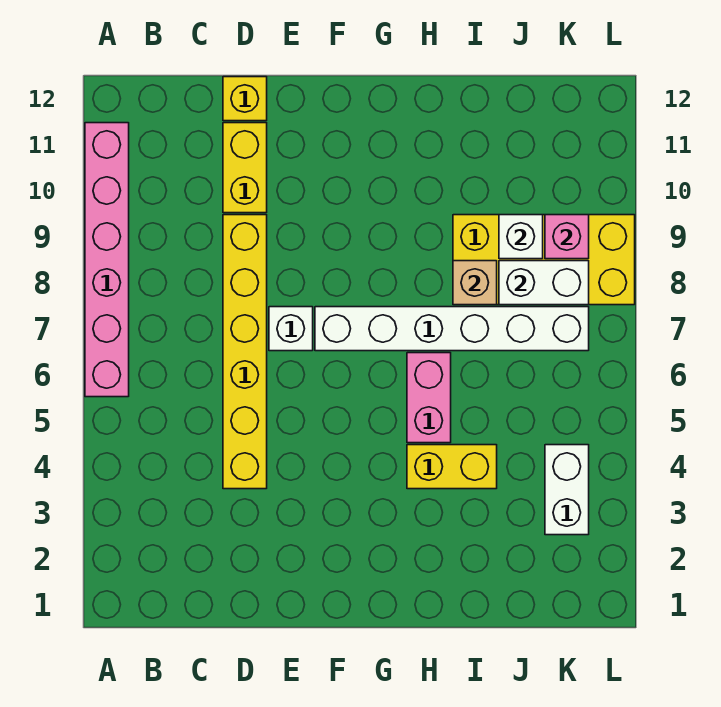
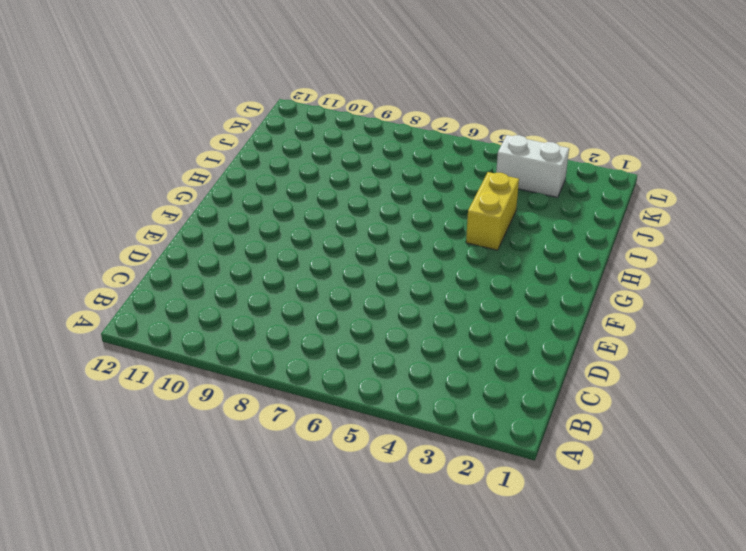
none -> pink 1x6 brick [85,123,129,397]
none -> yellow 1x6 brick [223,215,267,489]
none -> yellow 1x2 brick [223,123,267,213]

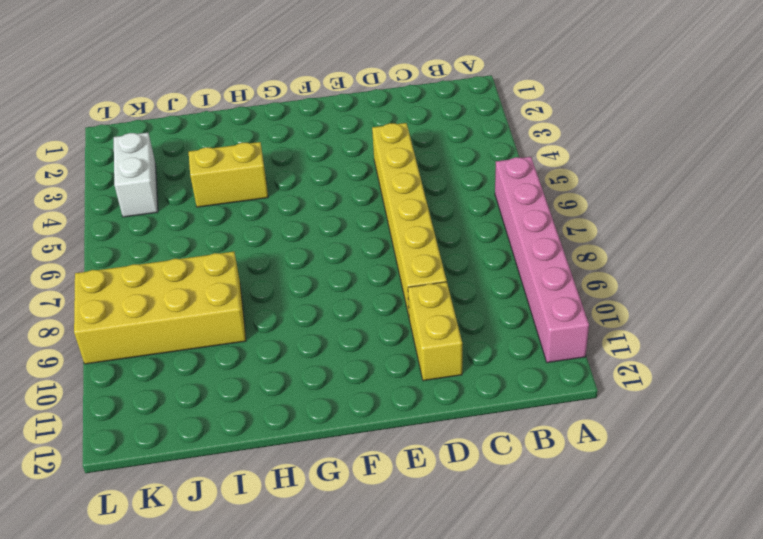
none -> yellow 1x1 brick [223,77,267,121]
none -> white 1x1 brick [269,307,313,351]
none -> white 1x6 brick [315,307,589,351]

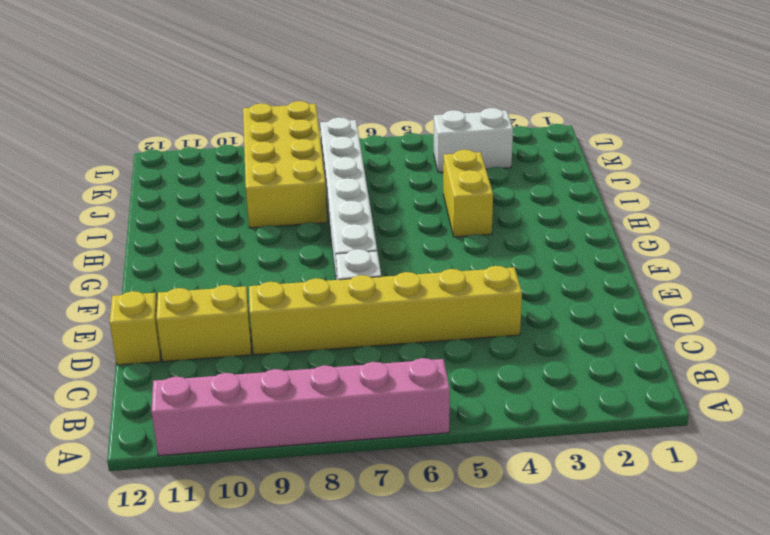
none -> pink 1x2 brick [407,353,451,443]
none -> tan 1x1 brick [453,261,497,305]
none -> white 1x2 brick [499,261,589,305]

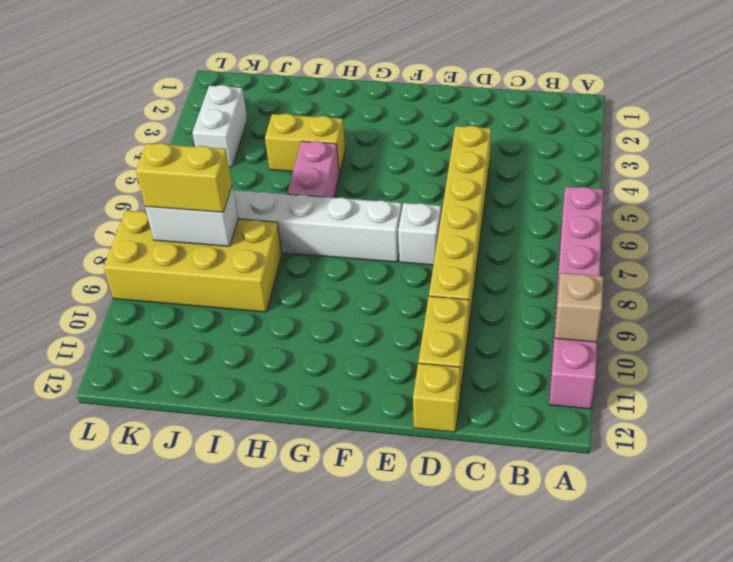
tan 1x1 brick [555,273,603,342] -> tan 1x1 brick moved to [453,261,497,305]
yellow 1x2 brick [136,143,232,212] -> none
none -> white 1x1 brick [499,215,543,259]
none -> pink 1x1 brick [545,215,589,259]

